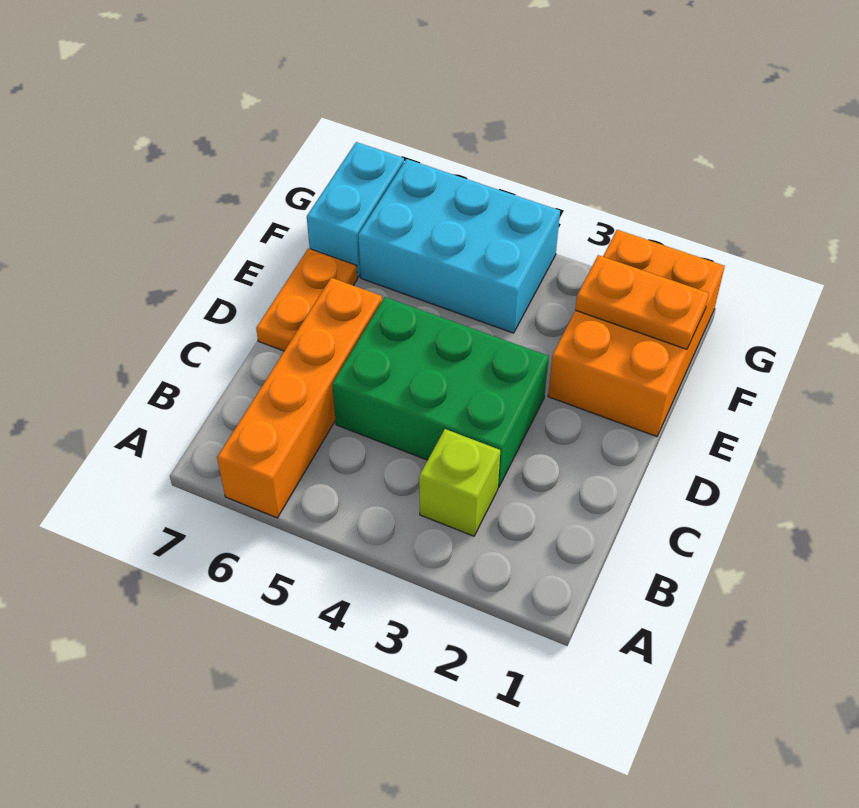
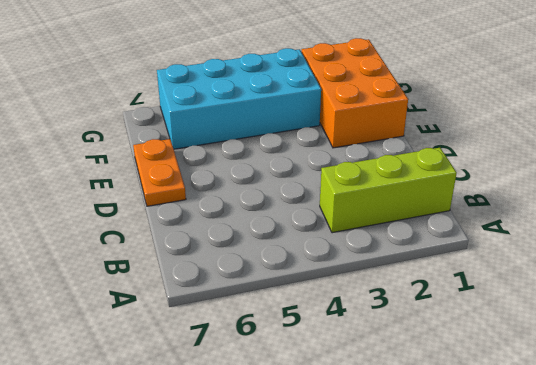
lime 1x3 brick [320,148,457,233] -> lime 1x1 brick [419,429,500,536]
cyan 2x4 brick [157,48,321,149] -> cyan 2x3 brick [358,159,560,333]
none -> orange 1x4 brick [217,278,382,518]
none -> green 2x3 brick [332,297,549,487]

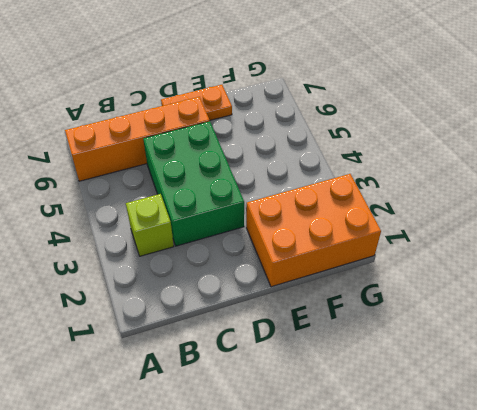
none -> cyan 2x3 brick [358,159,560,333]
none -> cyan 1x2 brick [307,142,404,277]

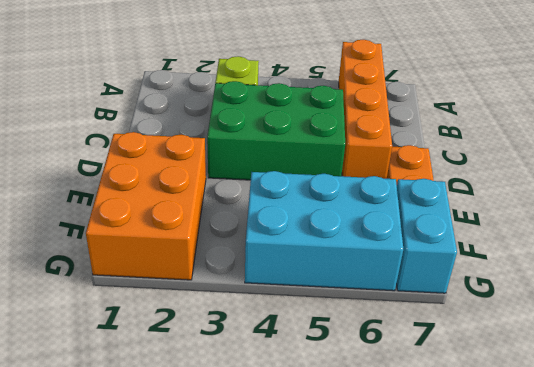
none -> orange 1x2 plate [575,255,709,349]

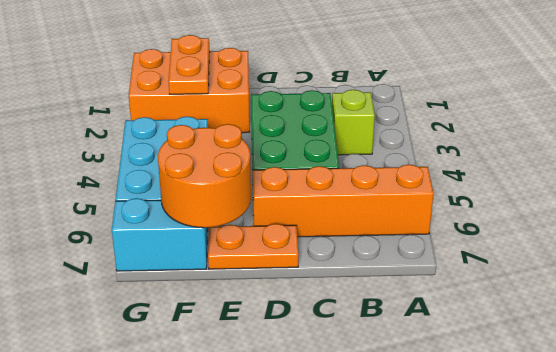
orange 2x2 round brick [158,124,251,228] -> none

